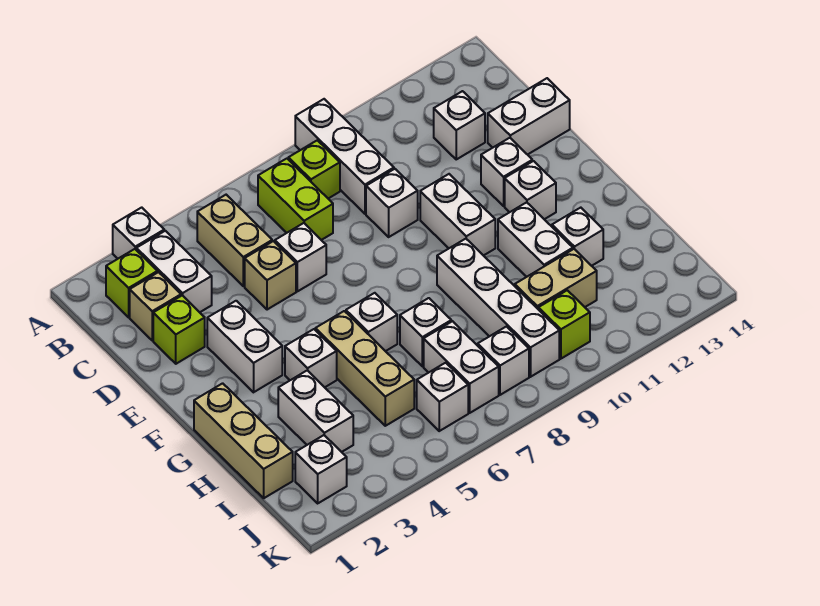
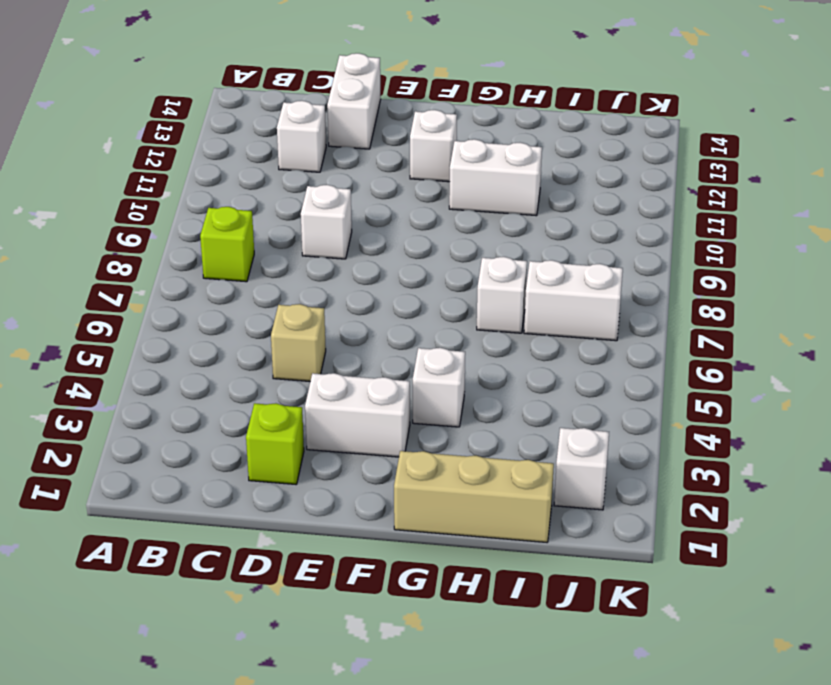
none -> white 1x1 brick [113,207,164,259]
none -> white 1x3 brick [295,99,394,214]
none -> lime 1x1 brick [106,249,157,317]
none -> white 1x2 brick [136,231,212,312]

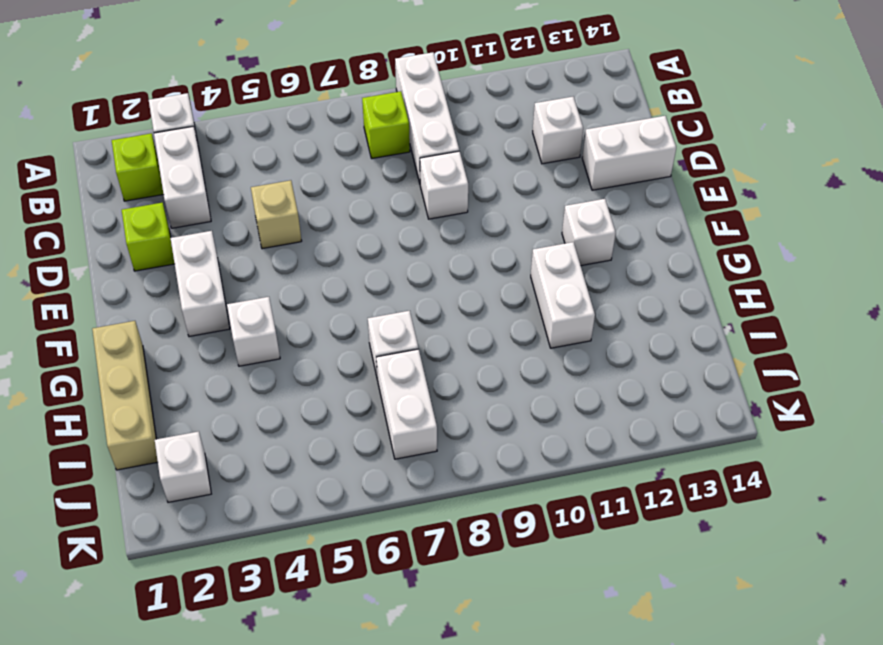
none -> tan 1x2 brick [197,195,272,286]
none -> lime 1x2 brick [258,159,333,240]
none -> tan 1x1 brick [130,272,181,340]
none -> white 1x1 brick [275,223,326,291]

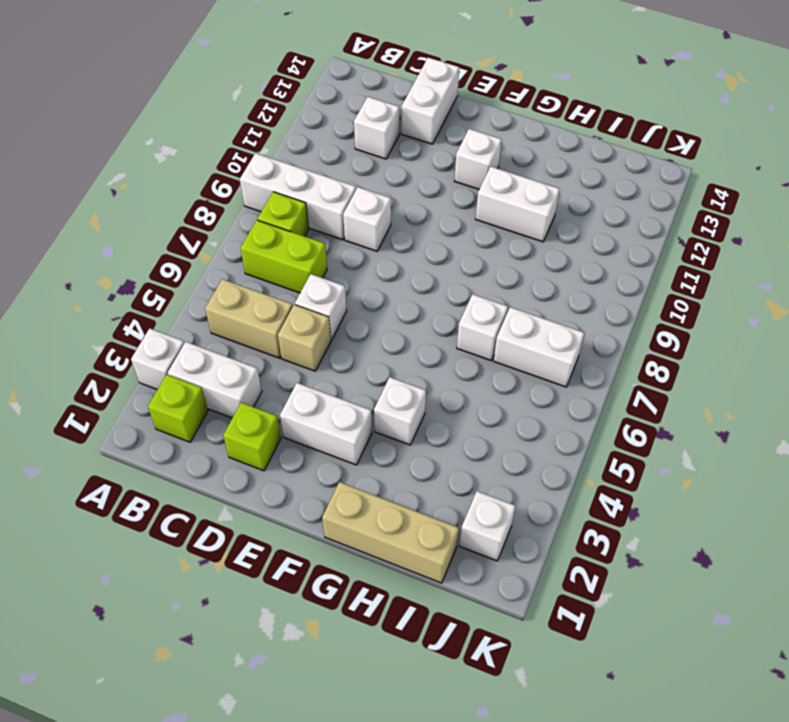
none -> tan 1x1 brick [130,272,181,340]
none -> white 1x2 brick [420,174,495,256]
none -> white 1x1 brick [481,138,532,206]
none -> tan 1x3 brick [315,311,414,426]

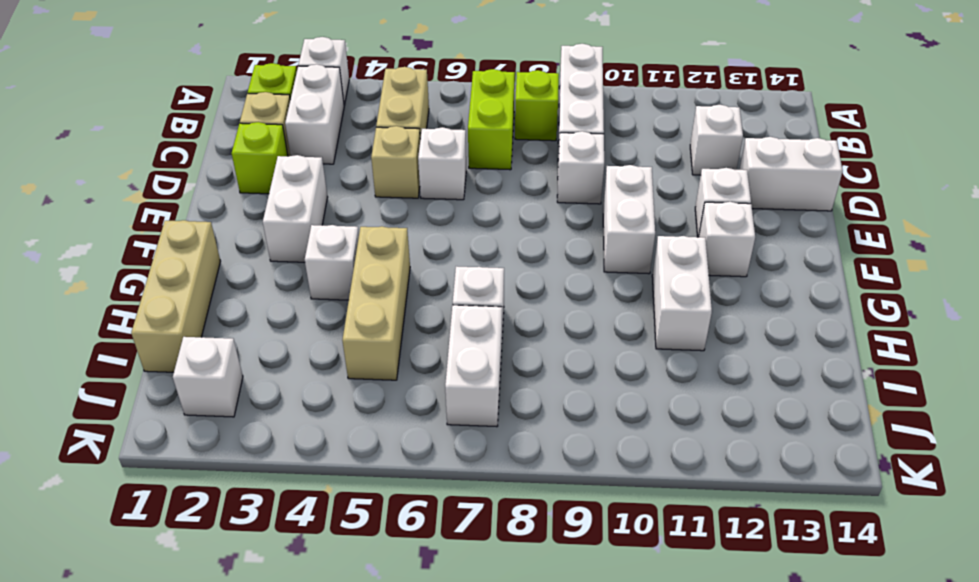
none -> white 1x1 brick [346,293,397,351]
none -> white 1x4 brick [437,239,559,377]
none -> white 1x2 brick [278,370,353,452]
none -> white 1x1 brick [552,208,603,266]

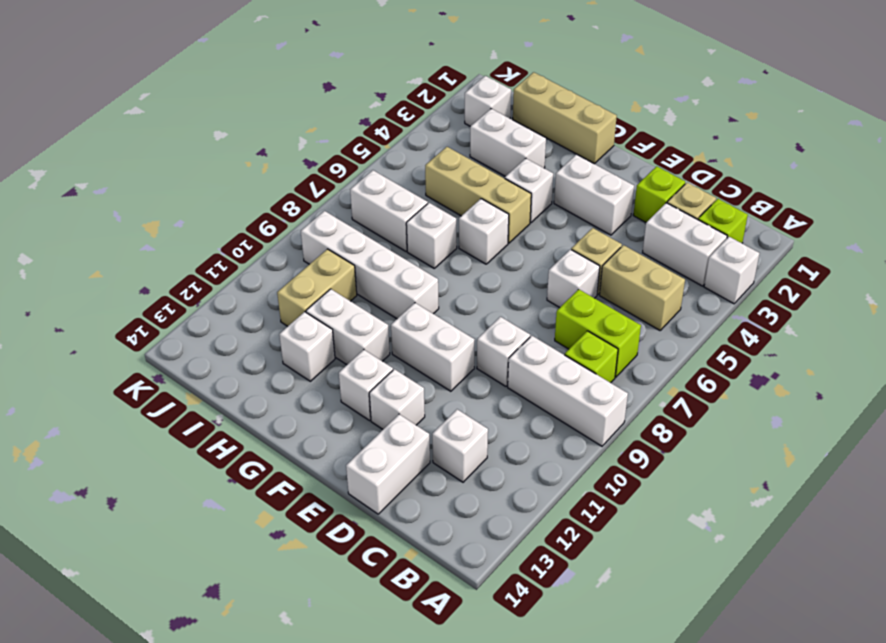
none -> white 1x1 brick [417,363,468,431]
none -> white 1x1 brick [478,327,529,395]
none -> lime 1x1 brick [538,290,590,359]

